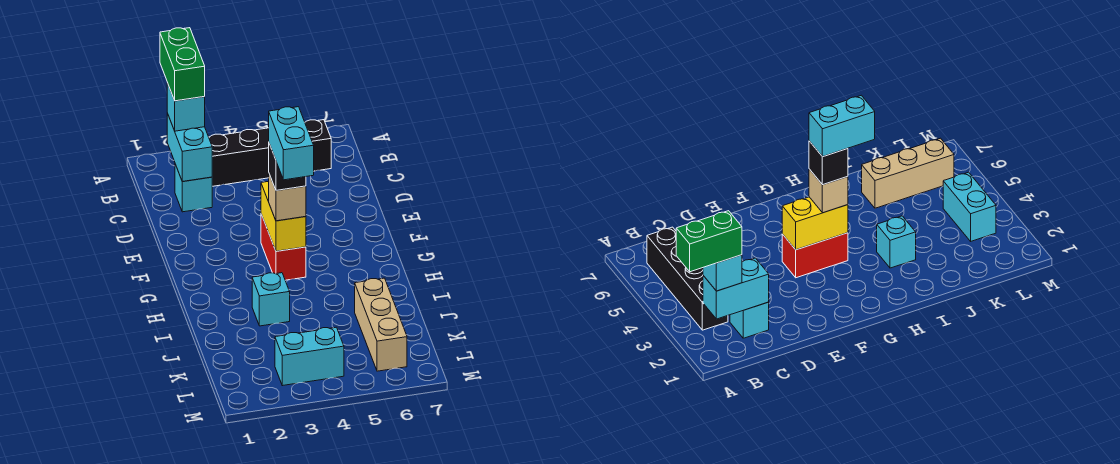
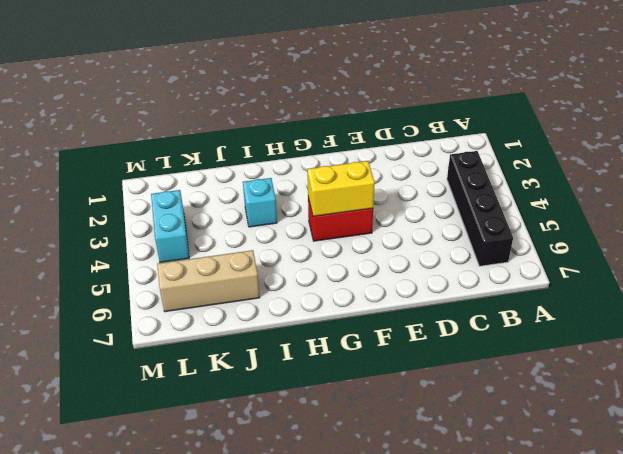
none -> cyan 1x1 brick [175,164,212,212]
none -> cyan 1x2 brick [167,113,212,182]
none -> cyan 1x1 brick [167,83,205,131]

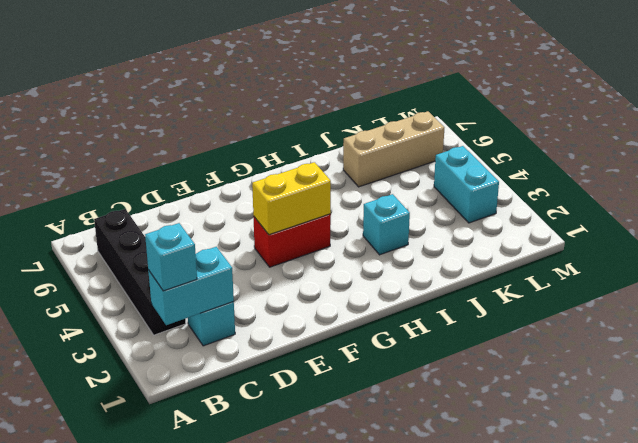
none -> tan 1x1 brick [269,174,306,221]
none -> green 1x2 brick [160,28,205,101]
none -> black 1x1 brick [269,144,306,190]

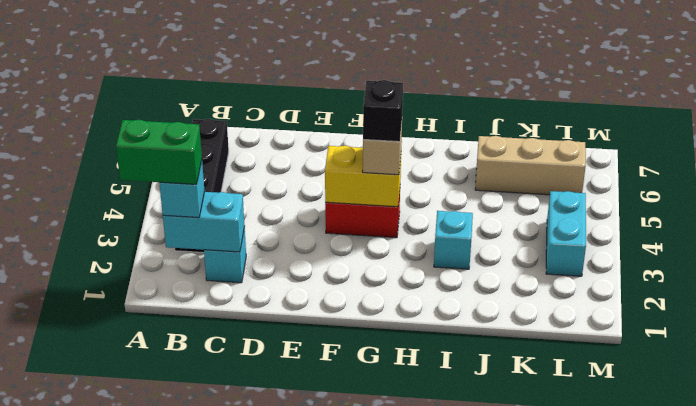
none -> cyan 1x2 brick [269,107,314,180]

